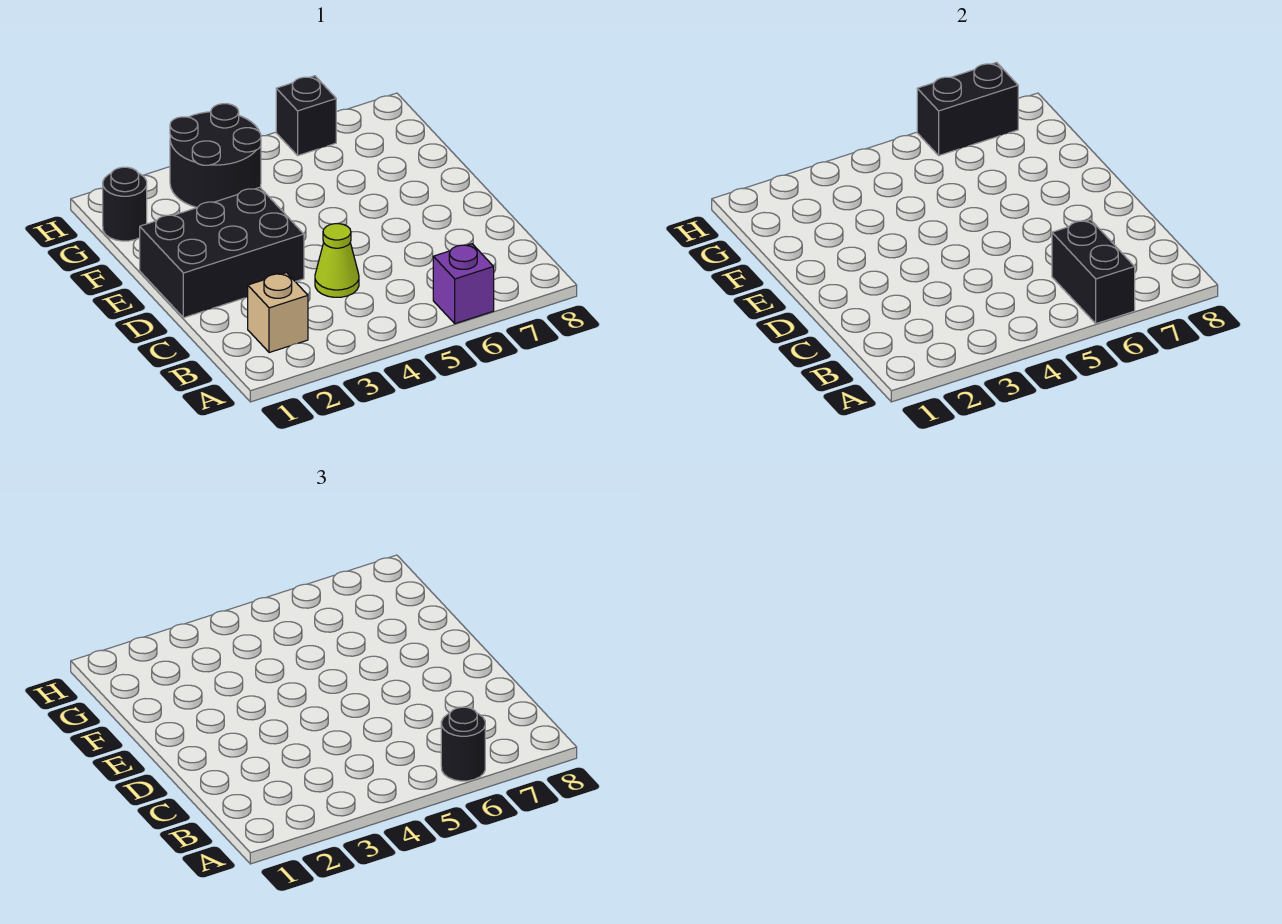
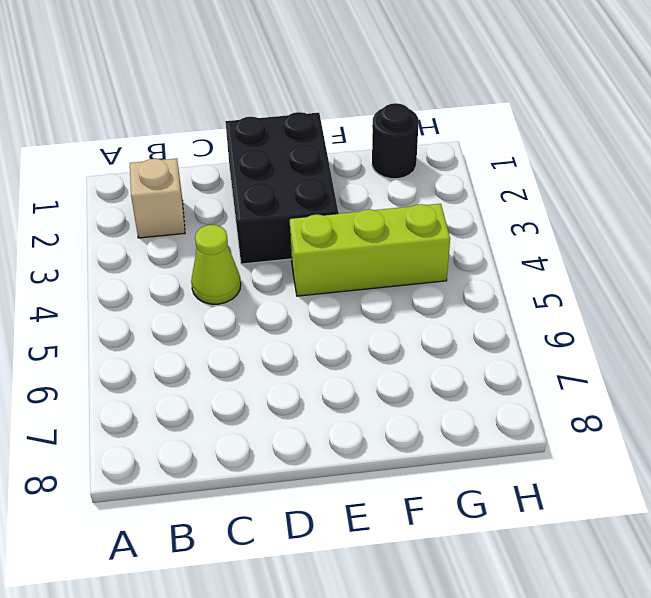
lime 1x3 brick [290,204,450,296] -> black 2x2 round brick [170,104,261,207]
none -> purple 1x1 brick [433,244,494,324]
none -> black 1x1 brick [276,76,336,155]

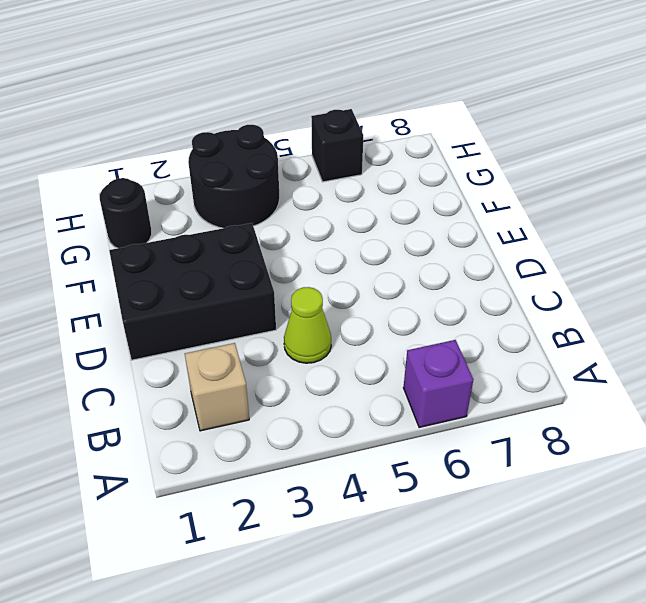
none -> black 1x2 brick [1052,220,1135,324]
none -> black 1x2 brick [917,63,1018,155]

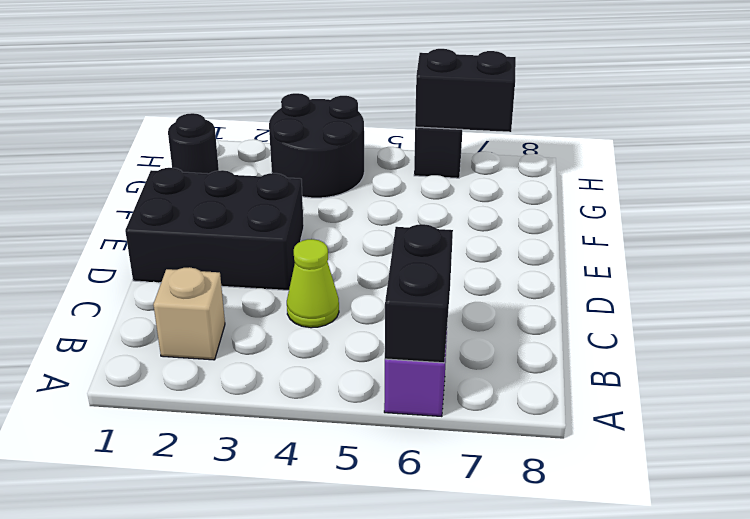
none -> black 1x1 round brick [441,707,485,781]

